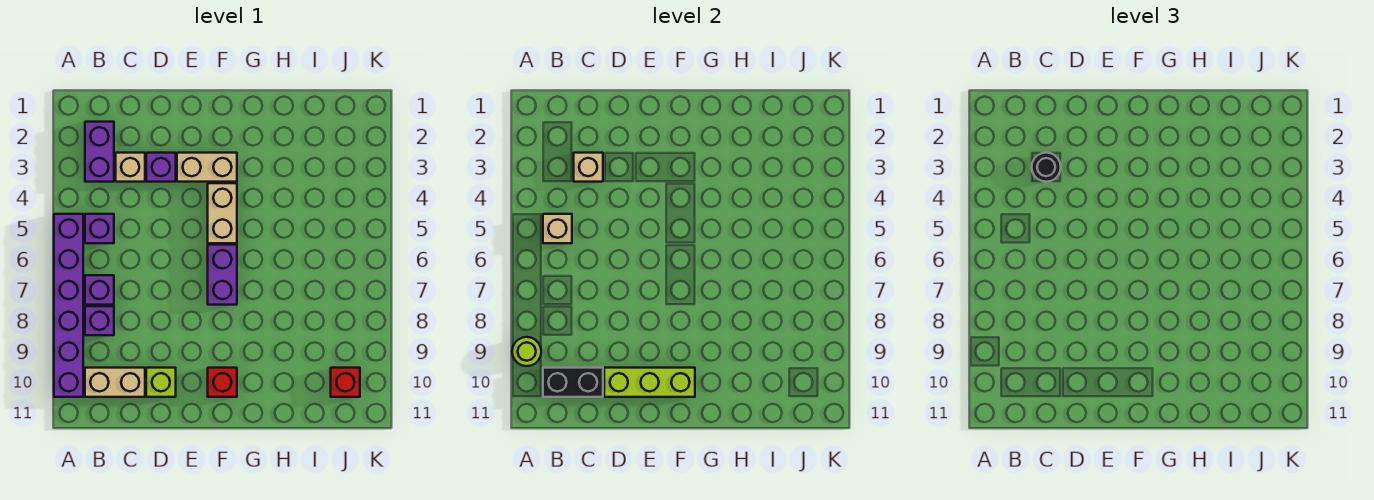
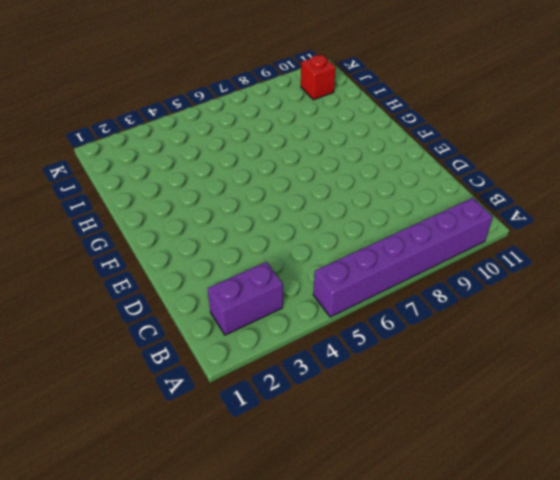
none -> purple 1x1 brick [85,214,114,243]
none -> purple 1x1 brick [85,275,114,305]
none -> purple 1x1 brick [85,306,114,335]

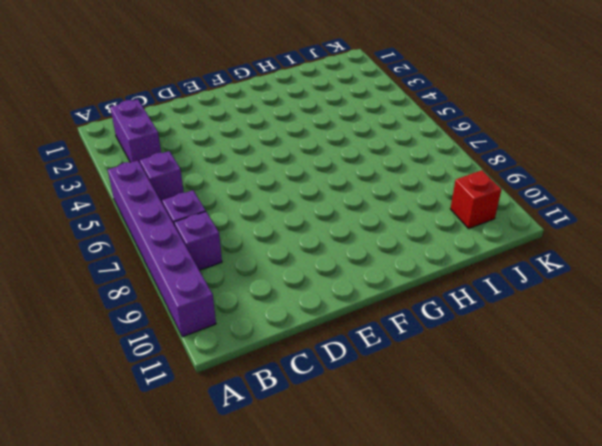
none -> tan 1x2 brick [85,368,145,397]
none -> tan 1x1 brick [116,153,145,182]
none -> purple 1x1 brick [146,153,176,182]

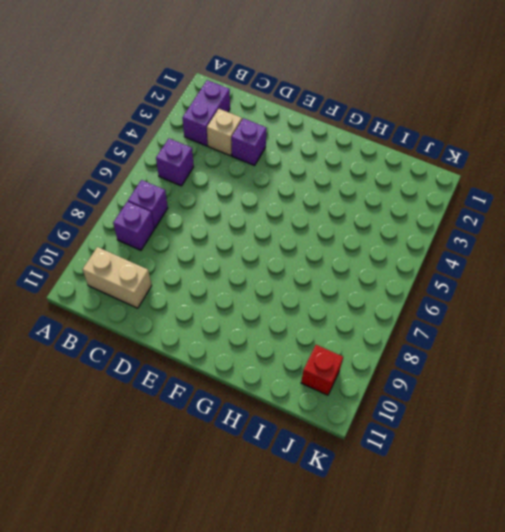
none -> purple 1x6 brick [54,214,83,397]
none -> lime 1x1 brick [146,368,176,397]
none -> tan 1x2 brick [177,153,237,182]

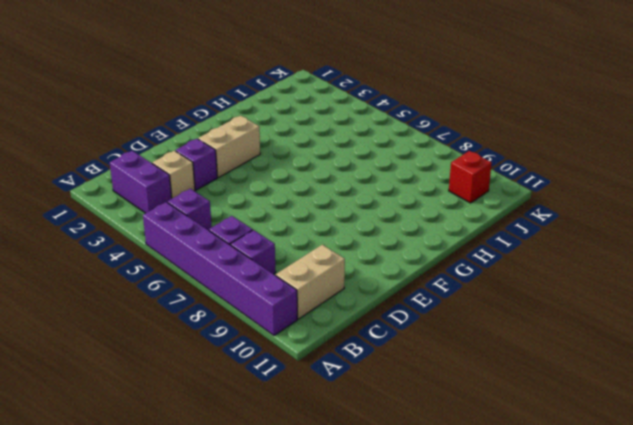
none -> lime 1x1 brick [146,368,176,397]
none -> tan 1x2 brick [208,183,237,243]
none -> purple 1x2 brick [208,245,237,305]

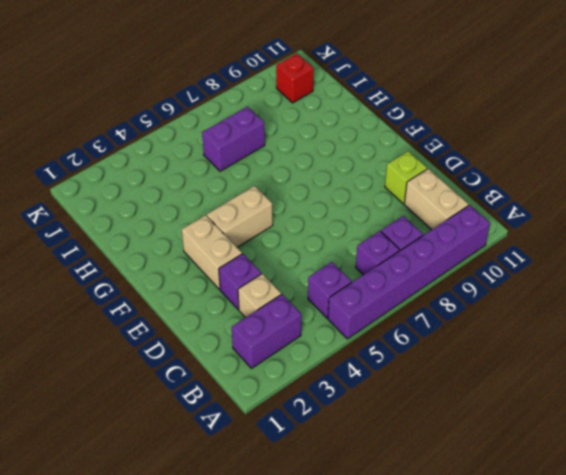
purple 1x2 brick [202,107,265,171] -> purple 1x2 brick moved to [208,245,237,305]
none -> red 1x1 brick [208,368,237,397]
none -> lime 1x1 round brick [512,337,541,366]
none -> tan 1x1 brick [543,214,572,243]

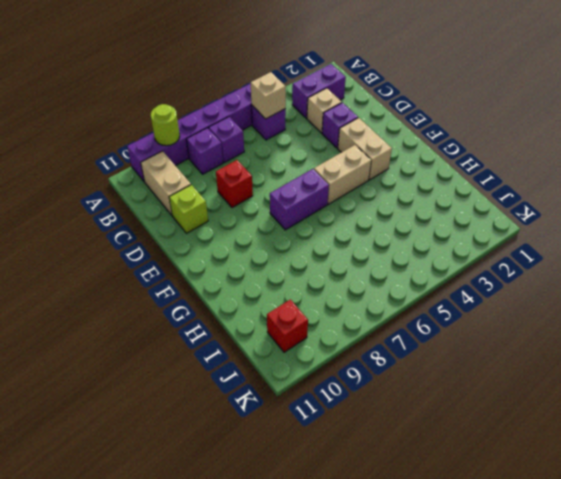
red 1x1 brick [216,160,253,208] -> red 1x1 brick moved to [208,368,237,397]
none -> black 1x2 brick [543,368,603,397]
none -> tan 1x1 brick [574,153,603,182]
none -> lime 1x3 brick [604,368,695,397]

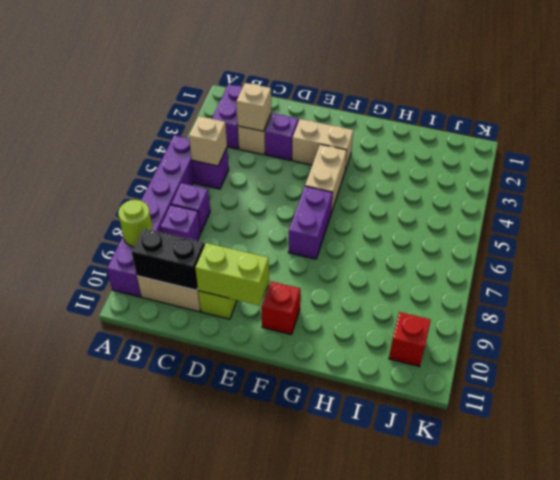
lime 1x2 brick [195,243,269,306] -> lime 1x3 brick [604,368,695,397]
none -> black 1x1 round brick [1032,153,1061,182]

